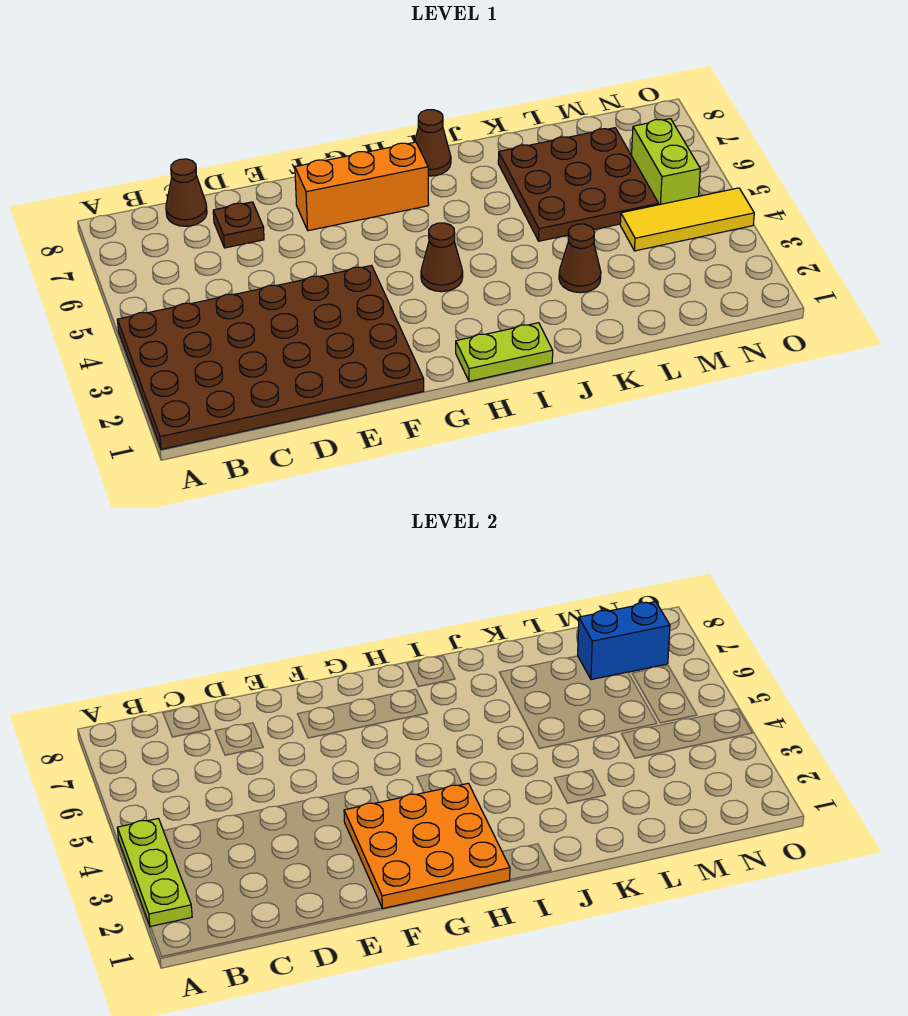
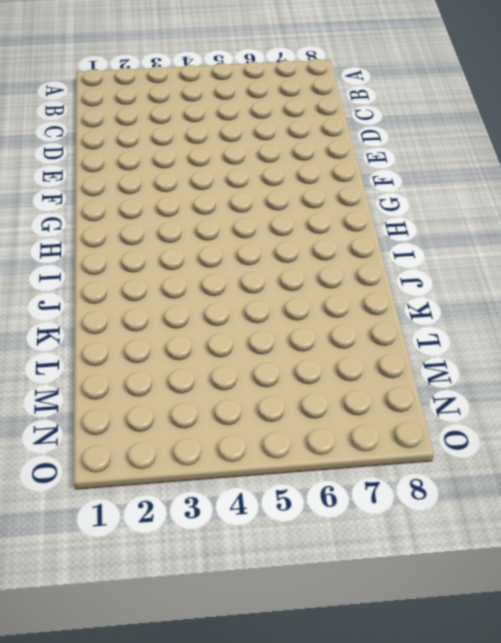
none -> brown 4x6 plate [117,265,424,449]
none -> brown 1x1 cone [166,159,207,226]
none -> brown 1x1 plate [213,202,264,248]

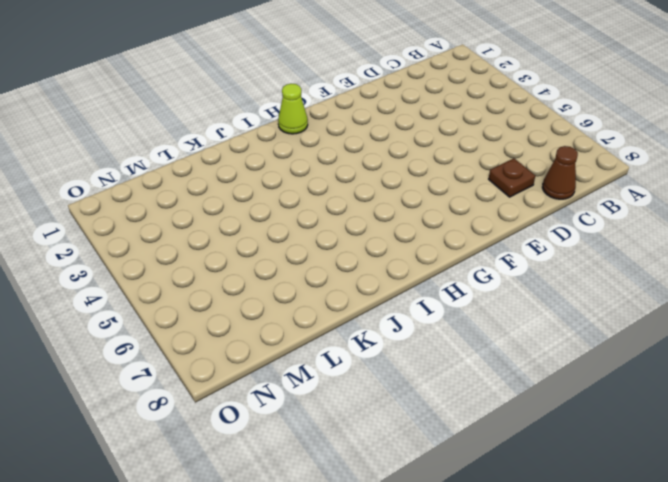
lime 1x1 cone [278,84,308,134] -> lime 1x2 plate [456,323,553,381]
none -> brown 4x6 plate [117,265,424,449]
none -> orange 1x3 brick [295,142,429,231]
none -> brown 1x1 cone [421,223,463,292]

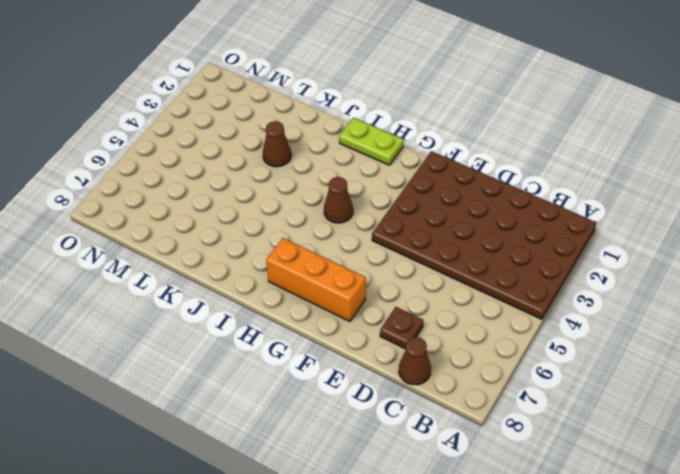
none -> brown 1x1 cone [415,110,451,176]
none -> brown 3x3 plate [498,128,659,241]
none -> yellow 1x3 tile [620,188,754,251]

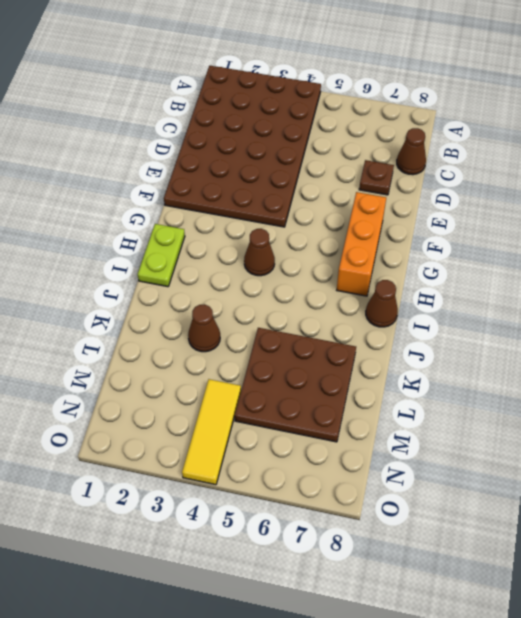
none -> lime 1x2 brick [632,119,700,205]
none -> lime 1x3 plate [117,818,192,927]
none -> orange 3x3 plate [344,783,510,909]

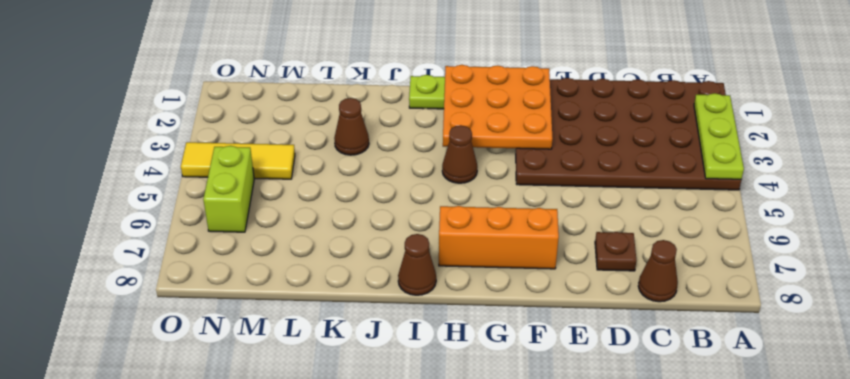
none -> brown 3x3 plate [498,128,659,241]
none -> blue 1x2 brick [578,602,670,680]

